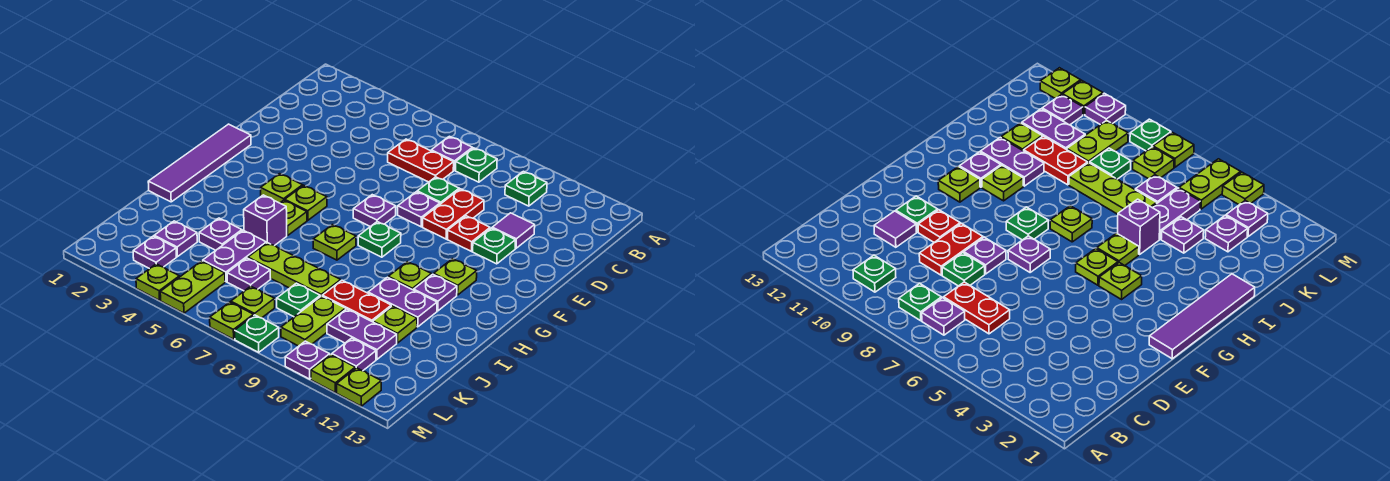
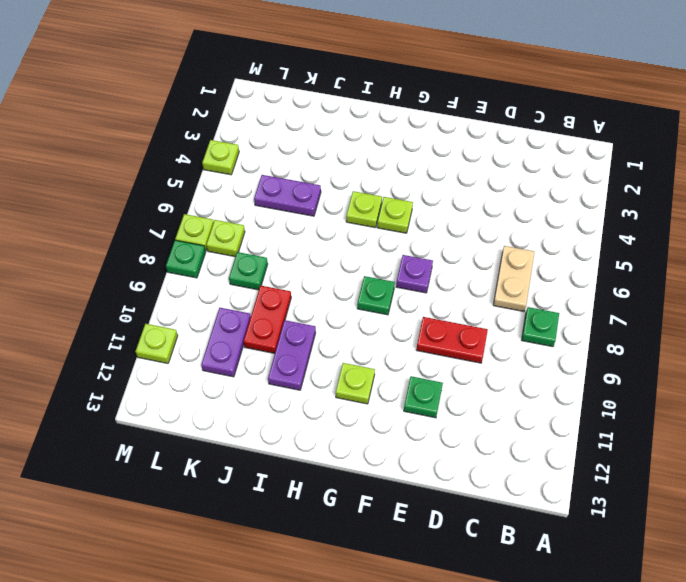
tan 1x2 plate [493,246,534,311] -> red 1x2 plate [388,139,454,182]
none -> purple 1x1 plate [431,136,473,170]
none -> green 1x1 plate [505,171,547,206]
none -> green 1x1 plate [417,177,459,204]
none -> purple 1x1 tile [492,213,535,248]

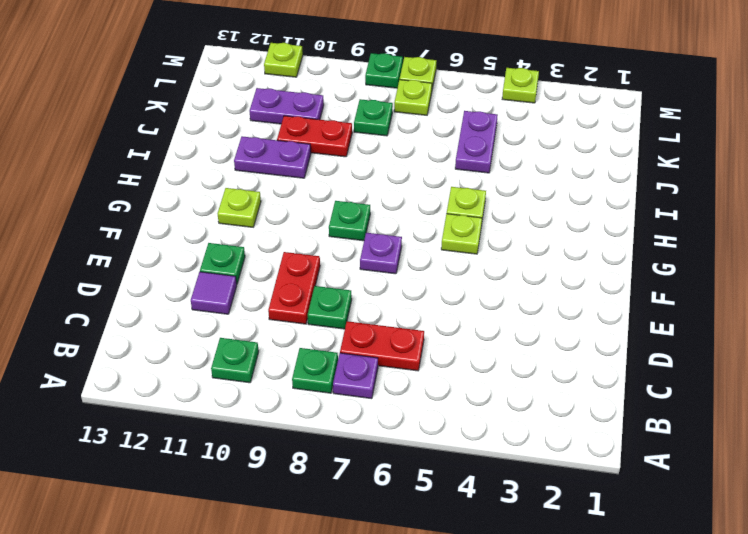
none -> purple 1x1 plate [398,192,440,227]
none -> red 1x1 plate [447,216,490,251]
none -> purple 1x4 tile [148,124,251,202]
none -> lime 1x1 plate [261,174,303,203]

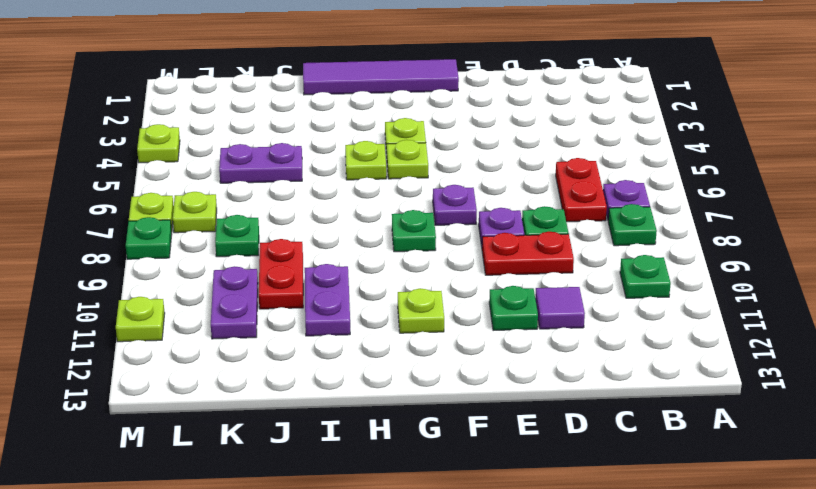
none -> red 1x1 plate [447,216,490,251]
none -> lime 1x1 plate [313,225,356,260]
none -> lime 1x1 plate [388,262,431,290]
none -> purple 1x1 plate [414,274,457,311]

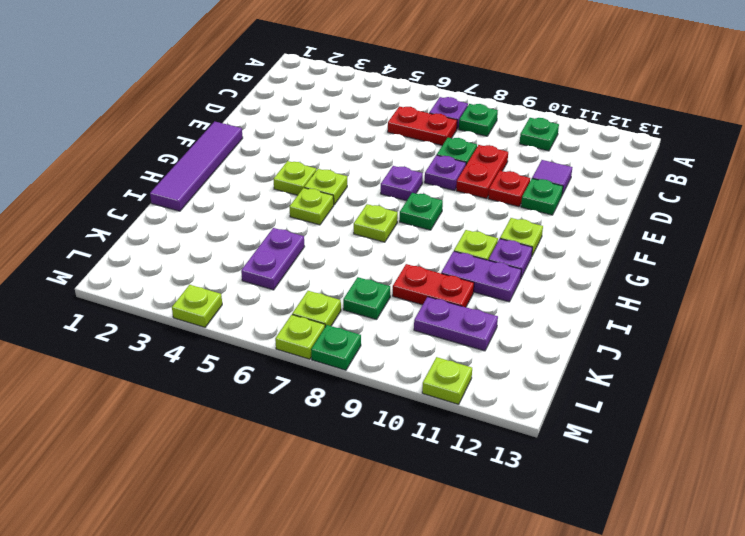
none -> purple 1x1 brick [244,195,287,246]
none -> purple 1x1 plate [199,218,242,250]
none -> lime 1x3 plate [248,243,341,297]
none -> lime 1x1 plate [373,306,417,343]

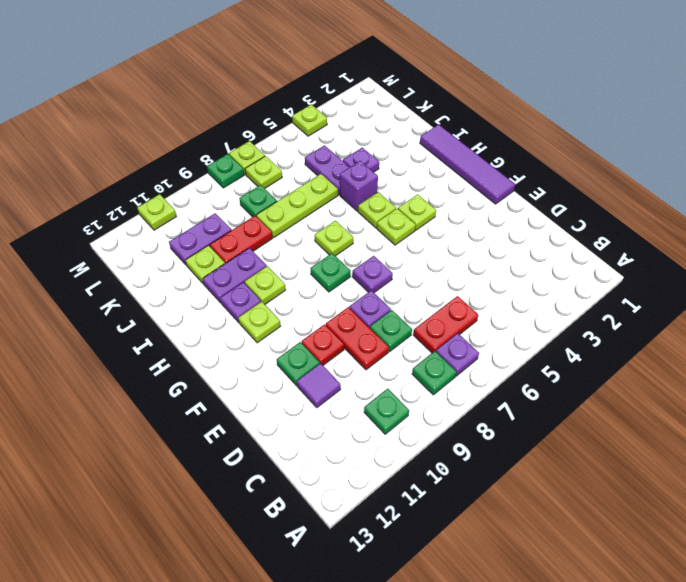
none -> purple 1x1 plate [154,221,197,257]
none -> purple 1x1 plate [227,258,271,291]
none -> lime 1x2 plate [281,296,346,346]
none -> purple 1x1 plate [133,236,177,269]

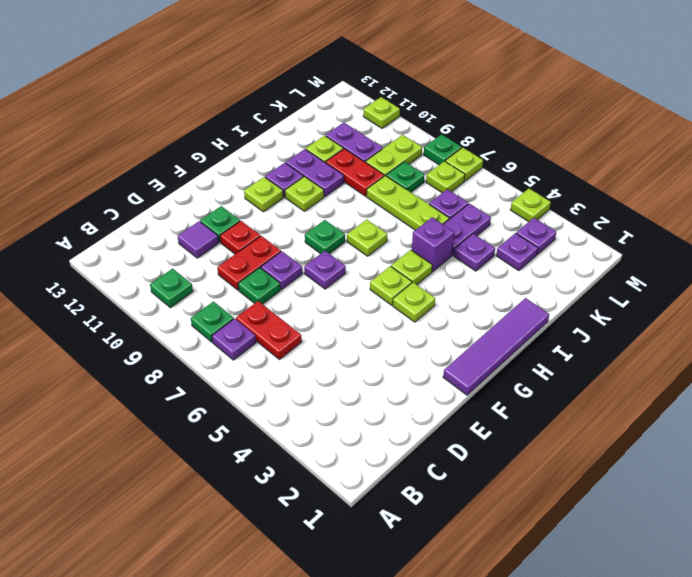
none -> lime 1x2 plate [160,261,225,313]
none -> purple 1x1 plate [332,338,376,371]
none -> purple 1x1 plate [285,341,330,379]
none -> lime 1x1 plate [337,368,381,406]

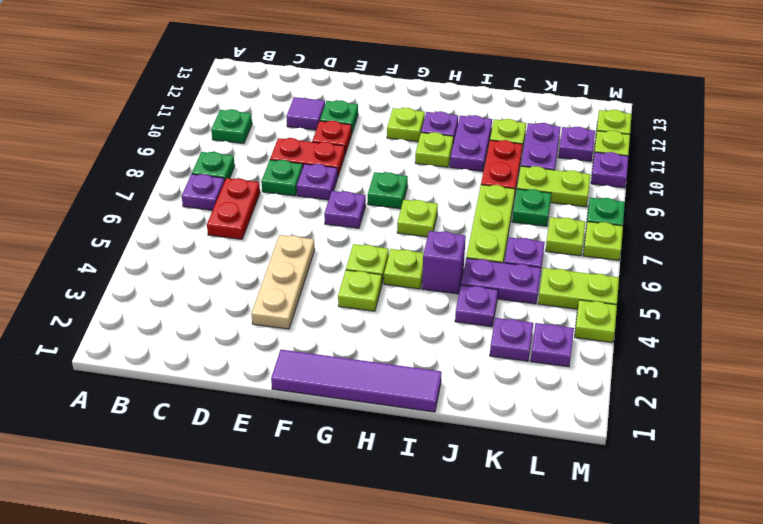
tan 1x3 plate [251,235,315,329] -> none

